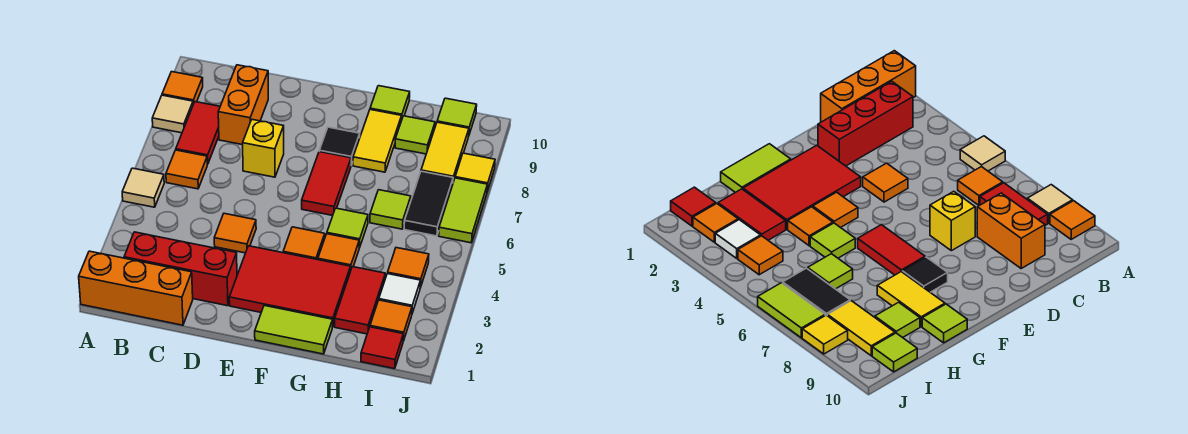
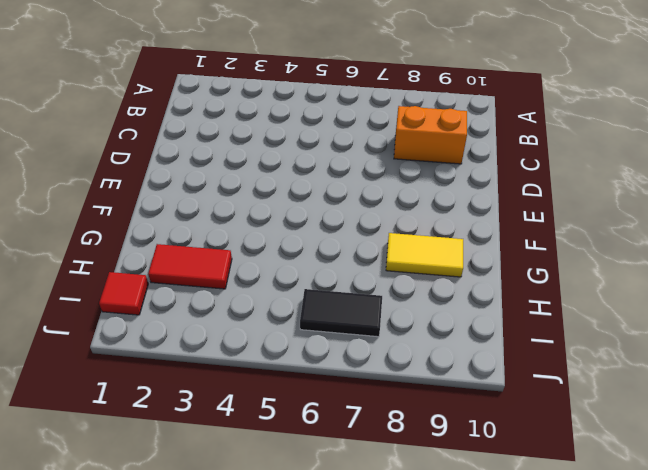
none -> orange 1x3 brick [79,251,193,325]
none -> tan 1x1 tile [122,168,164,207]
none -> tan 1x1 tile [152,95,193,133]
none -> orange 1x1 tile [162,72,203,104]

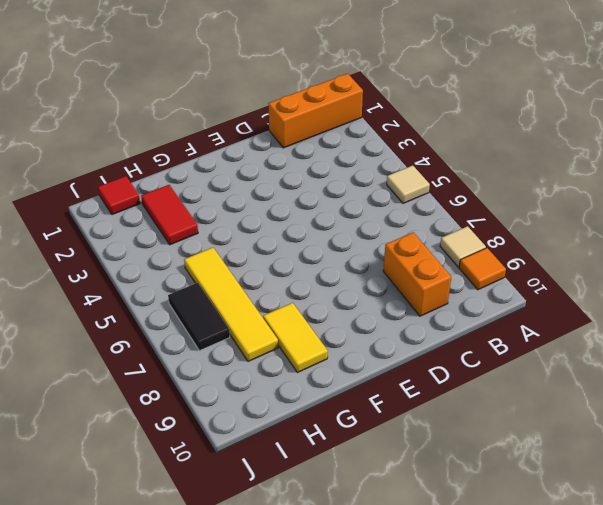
yellow 1x4 tile [184,248,278,362] -> lime 1x1 tile [370,190,411,229]
none -> red 1x3 brick [124,232,237,306]
none -> orange 1x1 tile [166,150,207,189]
none -> red 1x2 tile [176,102,220,164]
none -> orange 1x1 tile [214,213,256,253]

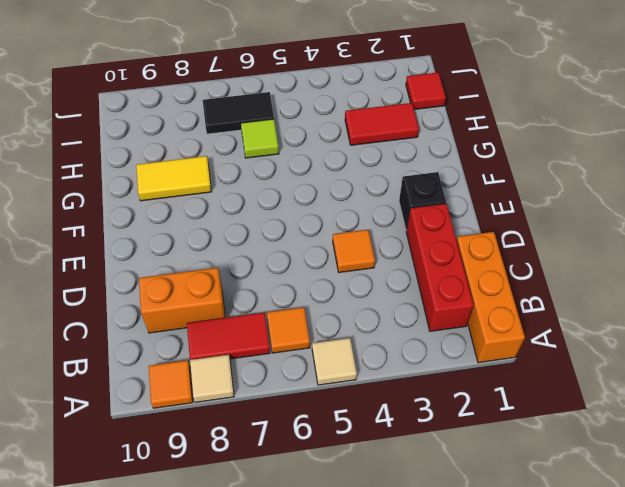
black 1x1 brick [399,172,446,230] -> red 2x3 tile [229,246,351,327]
none -> yellow 1x1 brick [243,120,284,177]
none -> lime 1x2 tile [255,305,333,354]
none -> orange 1x1 tile [283,227,325,260]
none -> red 1x2 tile [302,152,351,215]

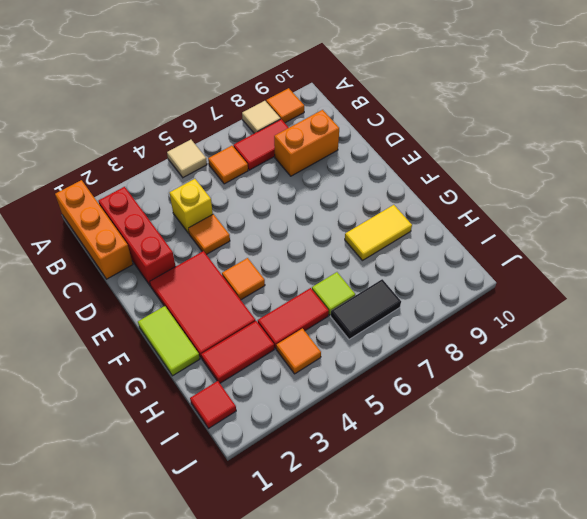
yellow 1x1 brick [169,179,213,233] -> yellow 1x1 brick moved to [243,120,284,177]
red 1x2 tile [258,288,329,349] -> red 1x2 tile moved to [302,152,351,215]
none -> black 1x1 tile [319,127,360,165]
none -> orange 1x1 tile [318,234,359,271]
none -> lime 1x1 tile [327,208,368,248]
none -> lime 1x1 tile [370,86,410,121]

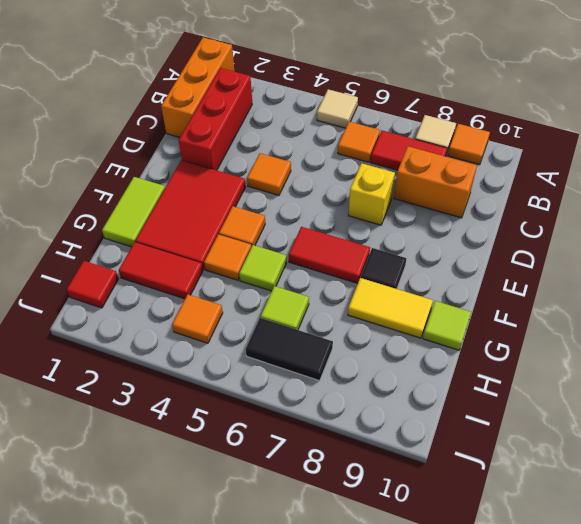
none -> lime 1x1 tile [395,116,435,154]
none -> orange 1x1 tile [370,300,412,341]
none -> white 1x1 tile [379,274,420,313]
none -> yellow 1x2 tile [421,122,469,182]

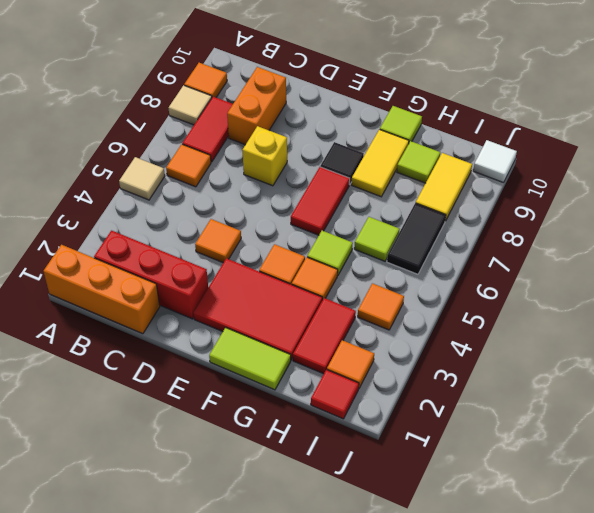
white 1x1 tile [473,140,517,183] -> white 1x1 tile moved to [379,274,420,313]
none -> lime 1x1 tile [437,98,477,134]
none -> lime 1x2 tile [439,178,487,243]
none -> yellow 1x1 tile [455,153,495,191]

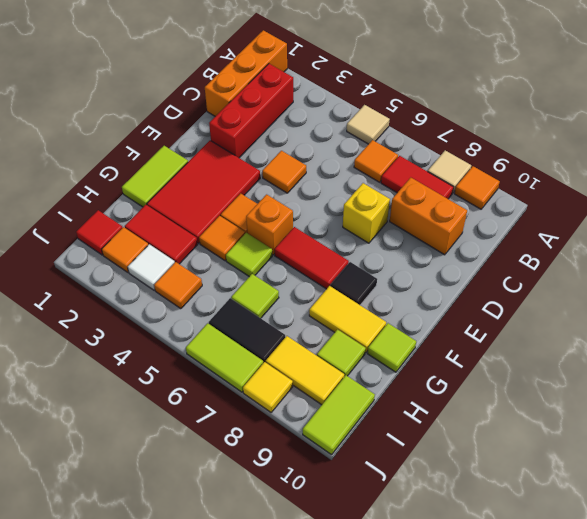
orange 1x1 brick [246,194,293,255] -> none
lime 1x2 tile [303,375,375,455] -> lime 1x1 tile [437,98,477,134]

